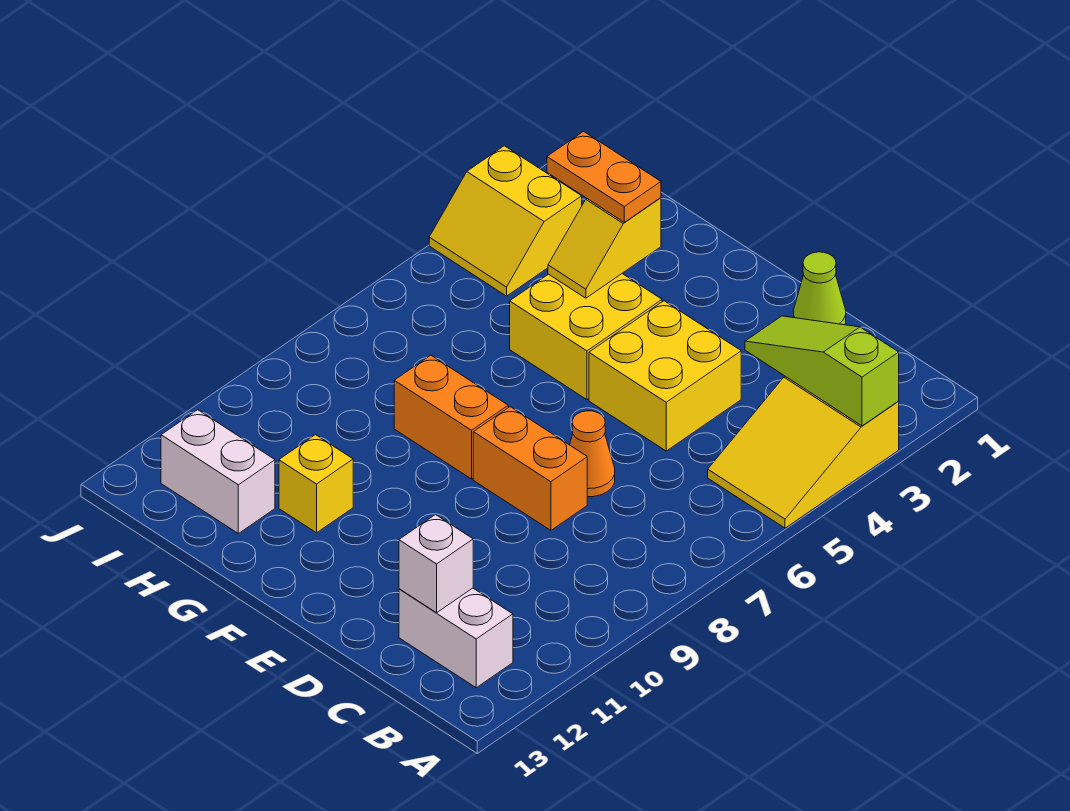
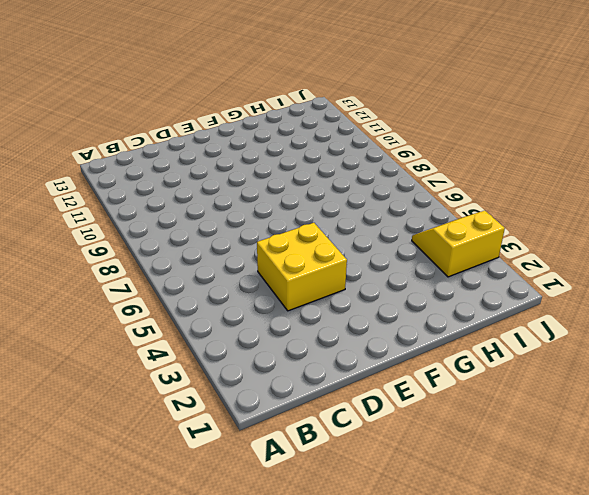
none -> yellow 2x3 slope [708,376,899,528]
none -> white 1x2 brick [399,588,513,688]
none -> lime 1x1 cone [794,252,846,325]

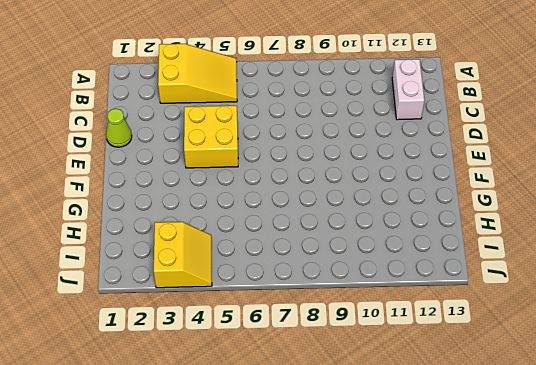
none -> orange 1x1 cone [570,411,615,497]
none -> orange 1x2 brick [473,407,587,530]
none -> yellow 2x2 brick [510,274,662,400]

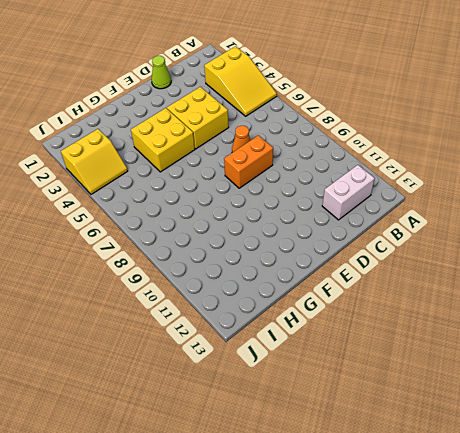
none -> orange 1x2 brick [394,355,508,479]
none -> yellow 1x1 brick [279,435,353,533]
none -> white 1x2 brick [161,410,275,534]

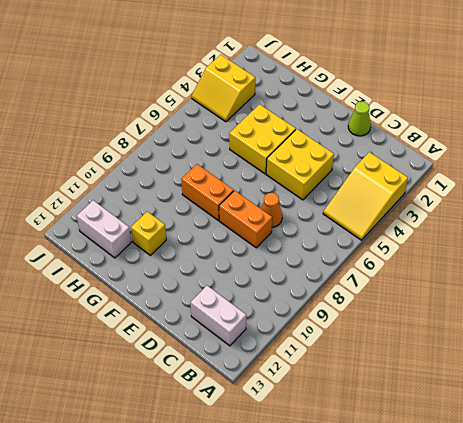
none -> lime 1x3 slope [745,316,899,426]
none -> white 1x1 brick [399,515,473,613]
none -> yellow 1x2 slope [548,198,661,298]

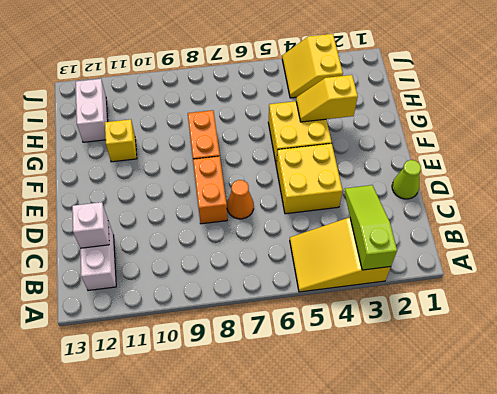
none -> orange 1x2 plate [547,131,661,222]

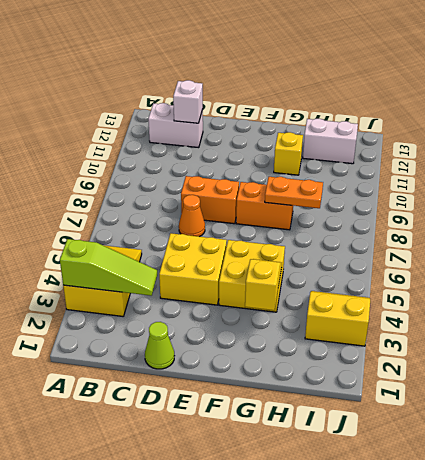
orange 1x2 plate [265,177,323,208] -> orange 1x2 plate moved to [547,131,661,222]

